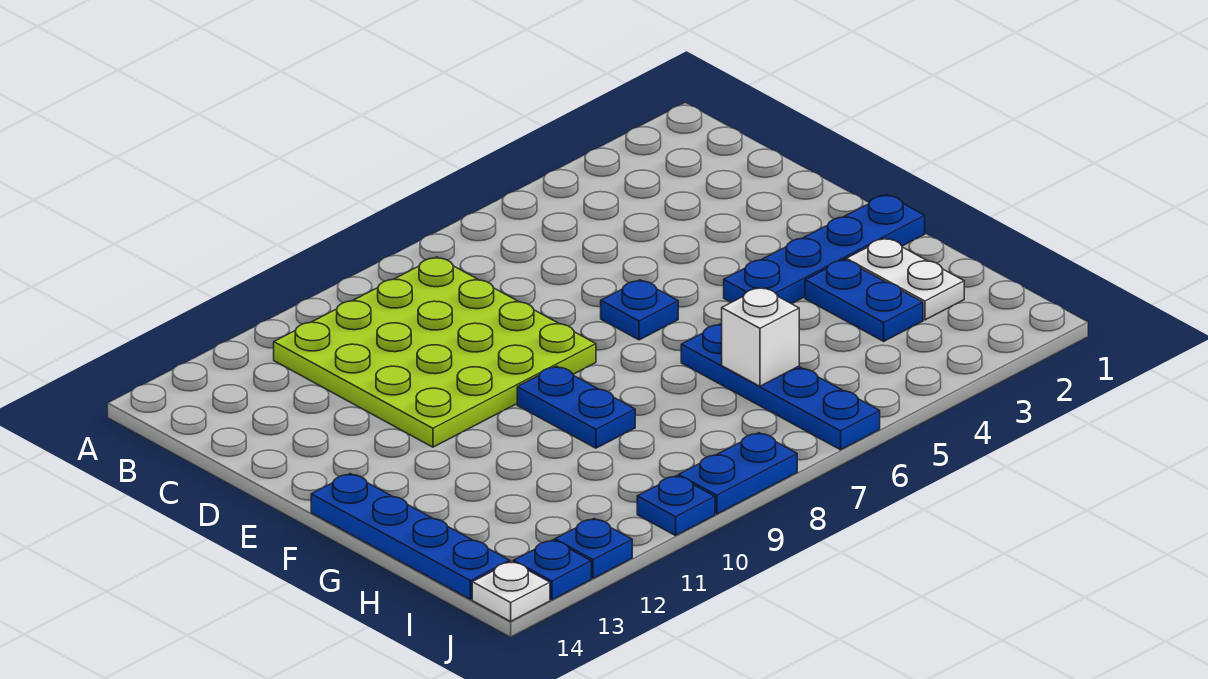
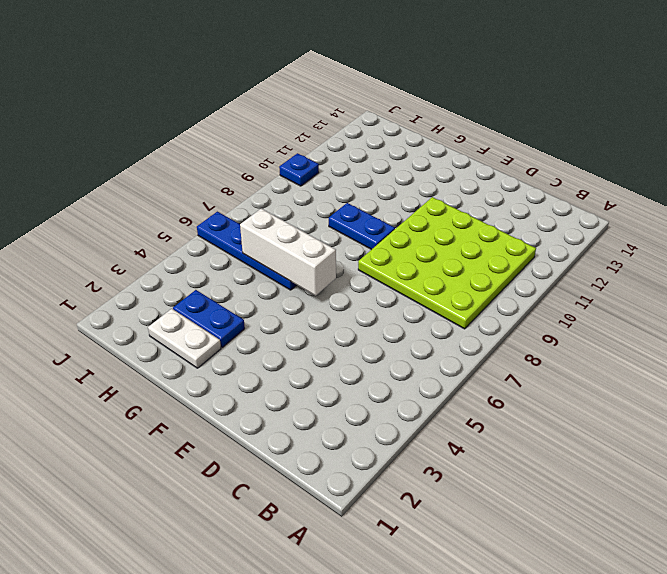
white 1x3 brick [240,209,336,296] -> white 1x1 brick [722,287,799,386]
none -> blue 1x1 plate [601,280,678,340]
none -> blue 1x4 plate [724,195,925,304]
none -> blue 1x4 plate [311,474,510,599]

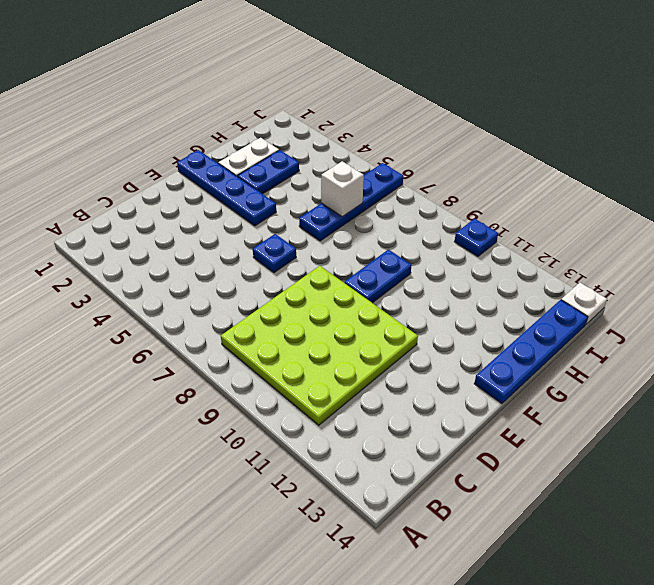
none -> blue 1x2 plate [679,433,797,514]
none -> blue 1x1 plate [555,519,632,579]
none -> blue 1x1 plate [514,540,591,600]

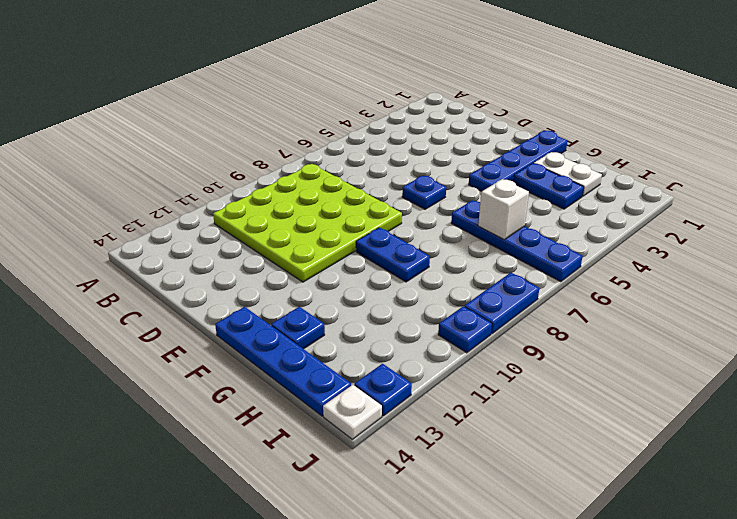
blue 1x1 plate [271,307,325,349] -> blue 1x1 plate moved to [555,519,632,579]

